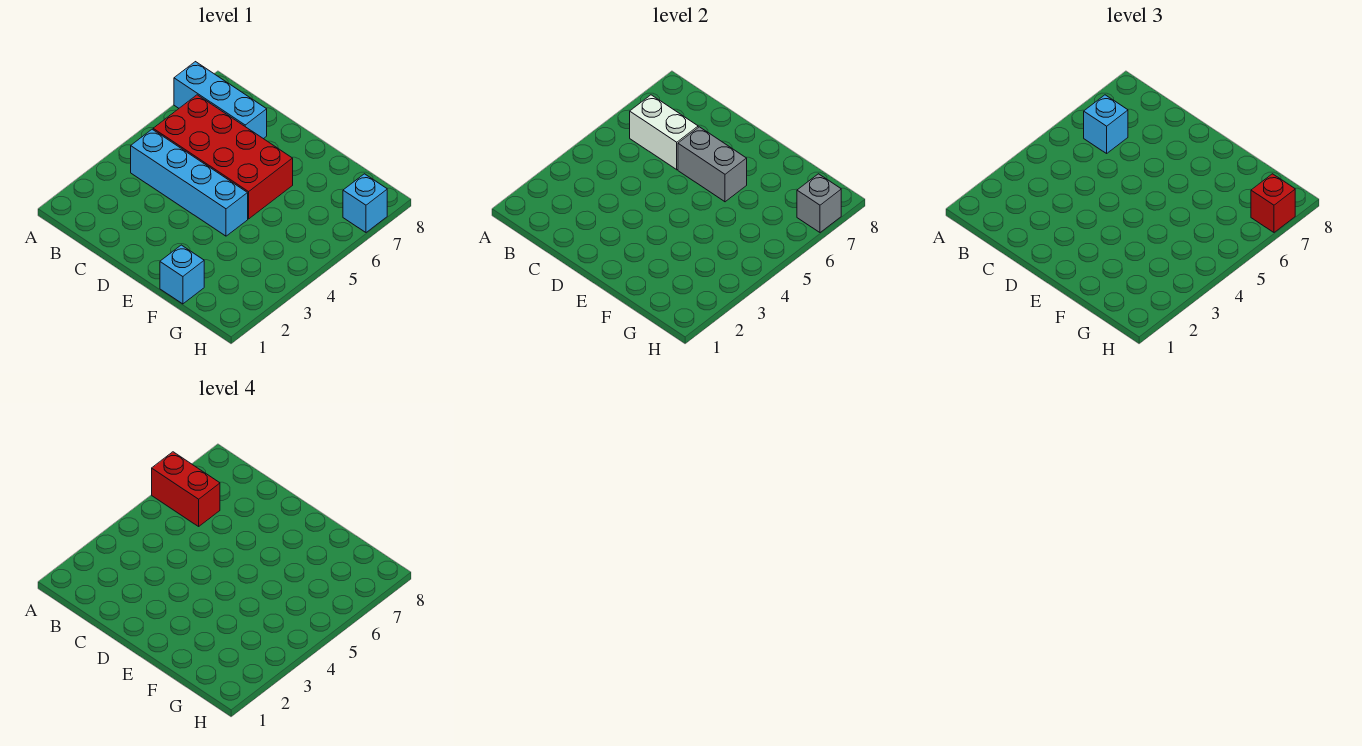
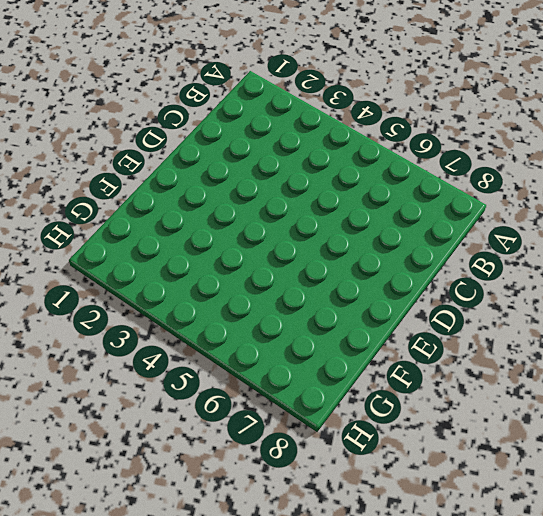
none -> cyan 1x3 brick [174,62,267,139]
none -> cyan 1x4 brick [131,129,248,236]

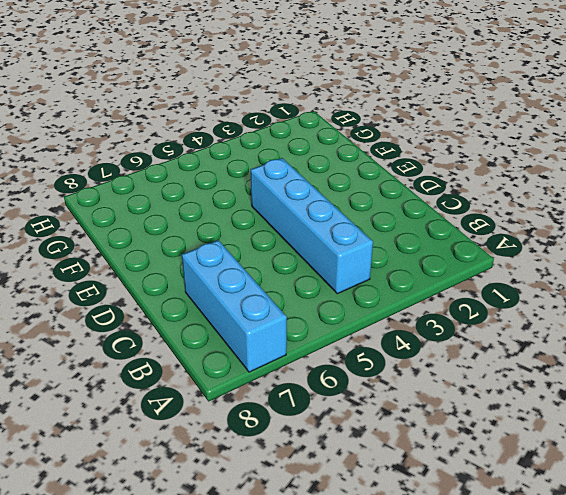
none -> red 2x4 brick [153,95,293,219]
none -> cyan 1x1 brick [160,245,204,304]

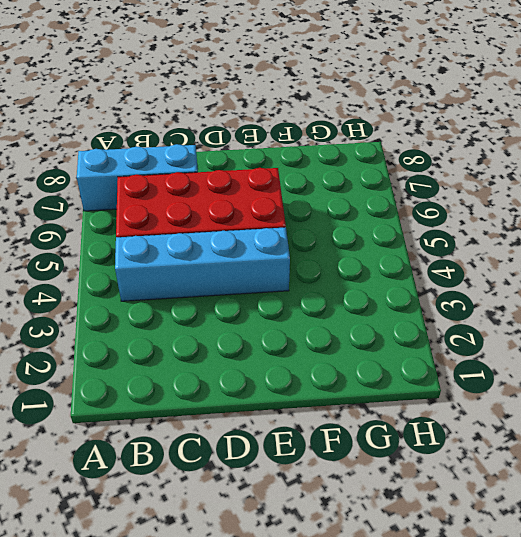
none -> cyan 1x1 brick [160,245,204,304]
none -> cyan 1x1 brick [343,174,387,232]

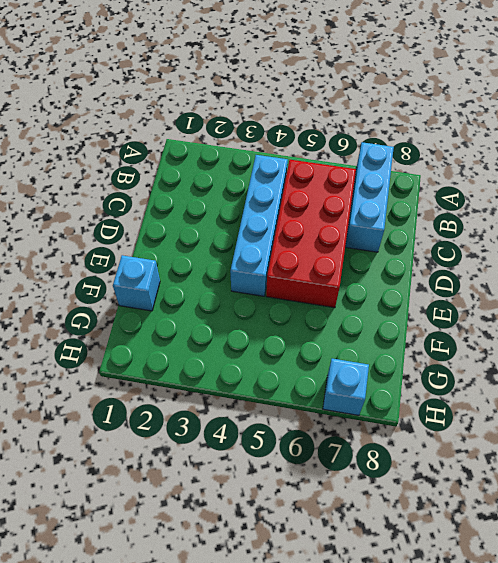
none -> white 1x2 brick [630,95,698,170]
none -> grey 1x2 brick [678,127,747,202]

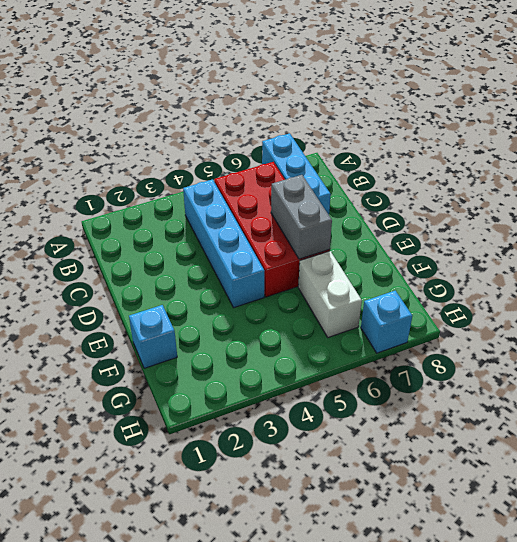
white 1x2 brick [298,251,362,338] -> white 1x2 brick moved to [630,95,698,170]
none -> grey 1x1 brick [797,174,841,232]
none -> cyan 1x1 brick [1084,95,1128,153]

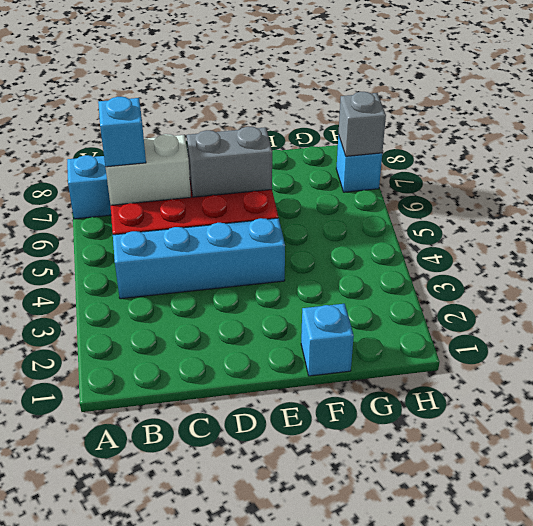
none -> red 1x1 brick [1251,174,1295,232]
none -> red 1x2 brick [152,452,220,526]

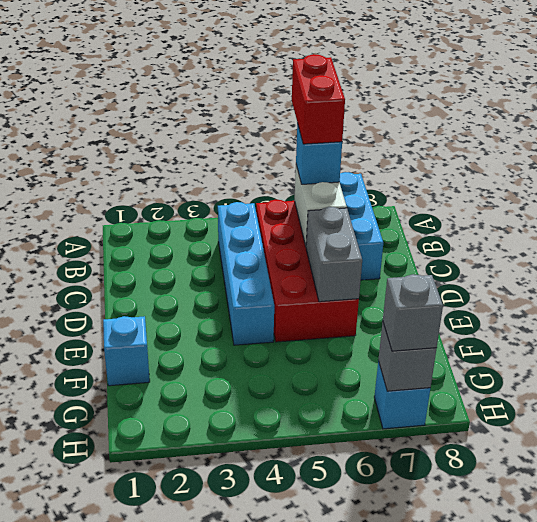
grey 1x1 brick [383,274,443,351] -> red 1x1 brick [1251,174,1295,232]

